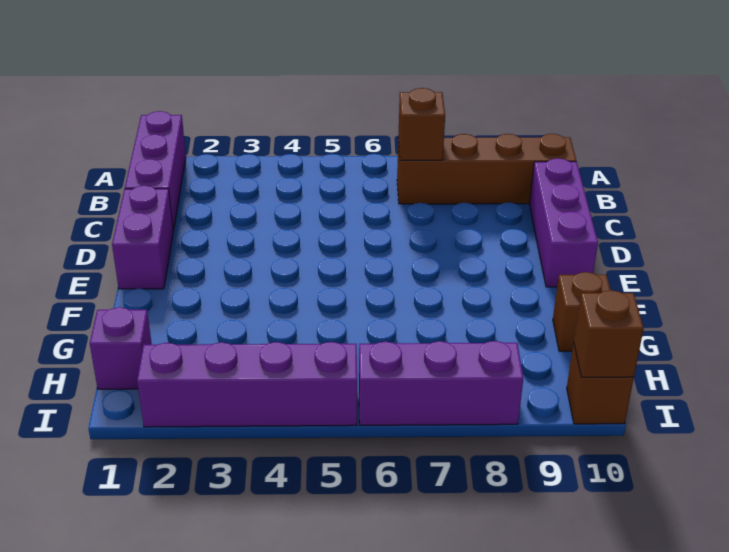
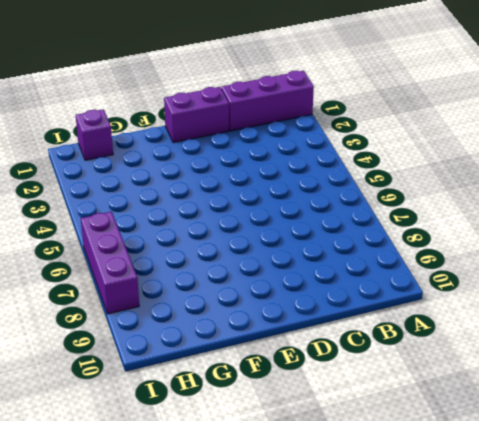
none -> brown 1x4 brick [397,134,576,204]
none -> purple 1x3 brick [529,158,598,287]

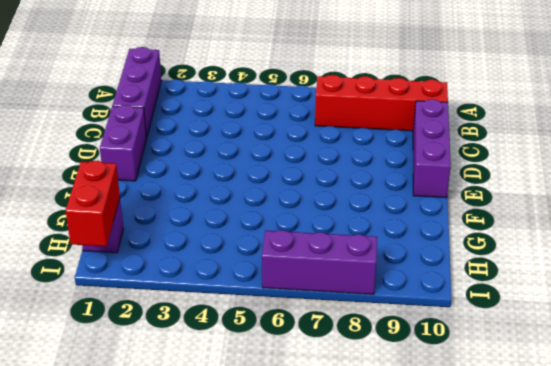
red 1x4 brick [315,75,448,131] -> brown 1x4 brick [397,134,576,204]
red 1x2 brick [66,161,120,246] -> none
none -> brown 1x1 brick [553,272,611,351]
none -> purple 1x4 brick [137,342,357,427]

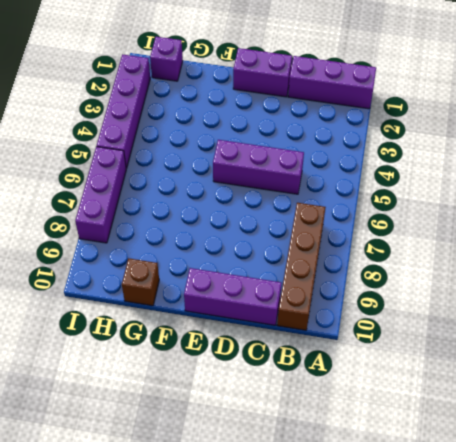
purple 1x3 brick [213,140,304,194] -> none
none -> brown 1x1 brick [567,343,634,424]
none -> brown 1x1 brick [398,88,445,161]

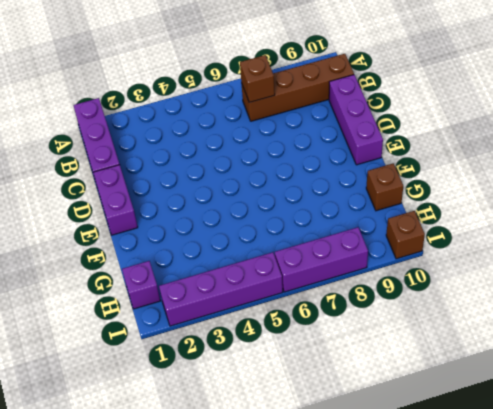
none -> brown 1x1 brick [574,290,644,377]

